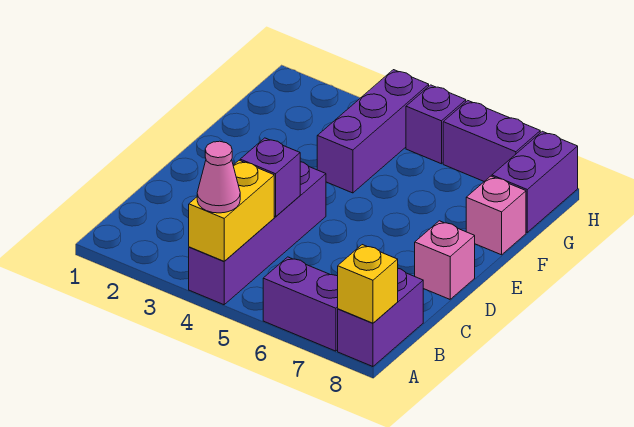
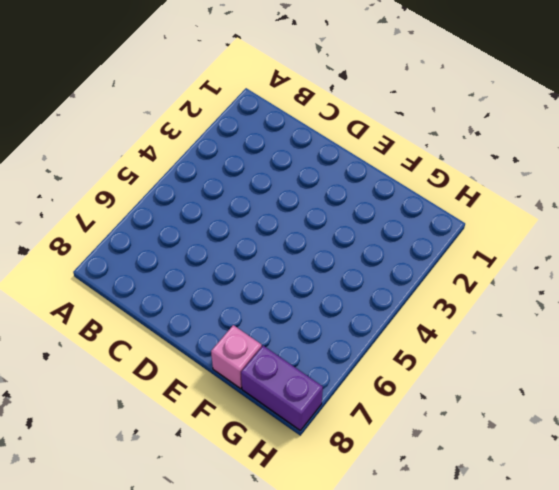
none -> purple 1x4 brick [189,162,326,305]
none -> purple 1x2 brick [263,257,338,351]
none -> purple 1x2 brick [338,269,423,367]

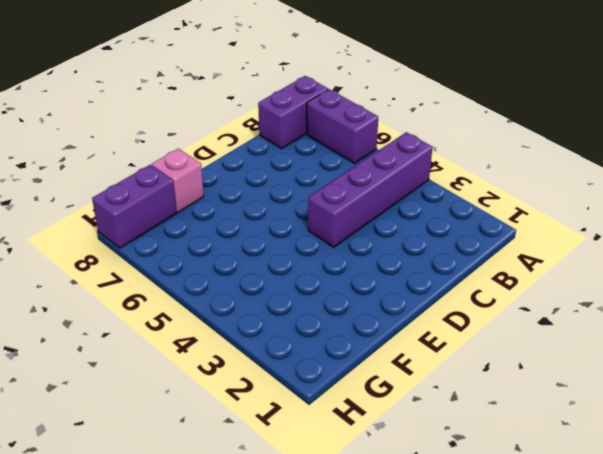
none -> pink 1x1 brick [415,221,475,299]
none -> purple 1x3 brick [317,70,429,193]
none -> purple 1x1 brick [406,85,466,164]

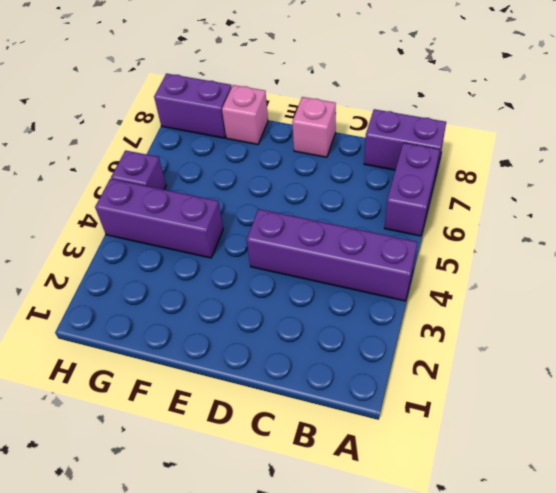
none -> purple 1x2 brick [443,101,540,181]
none -> yellow 1x2 brick [189,160,274,261]
none -> yellow 1x1 brick [338,245,398,323]

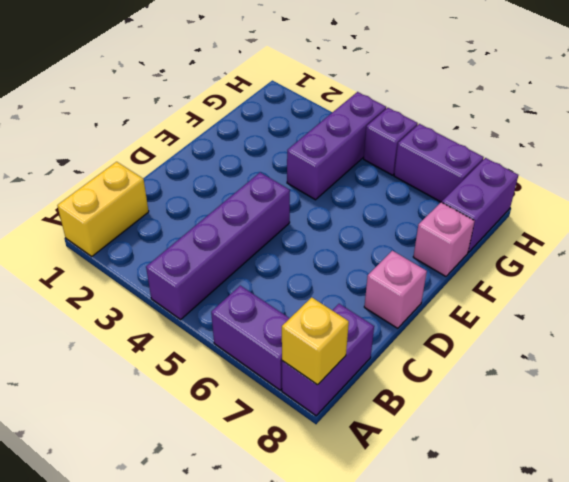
yellow 1x2 brick [57,162,149,256] -> yellow 1x2 brick moved to [189,160,274,261]
none -> purple 1x1 brick [240,138,300,217]
none -> pink 1x1 cone [197,141,240,213]

